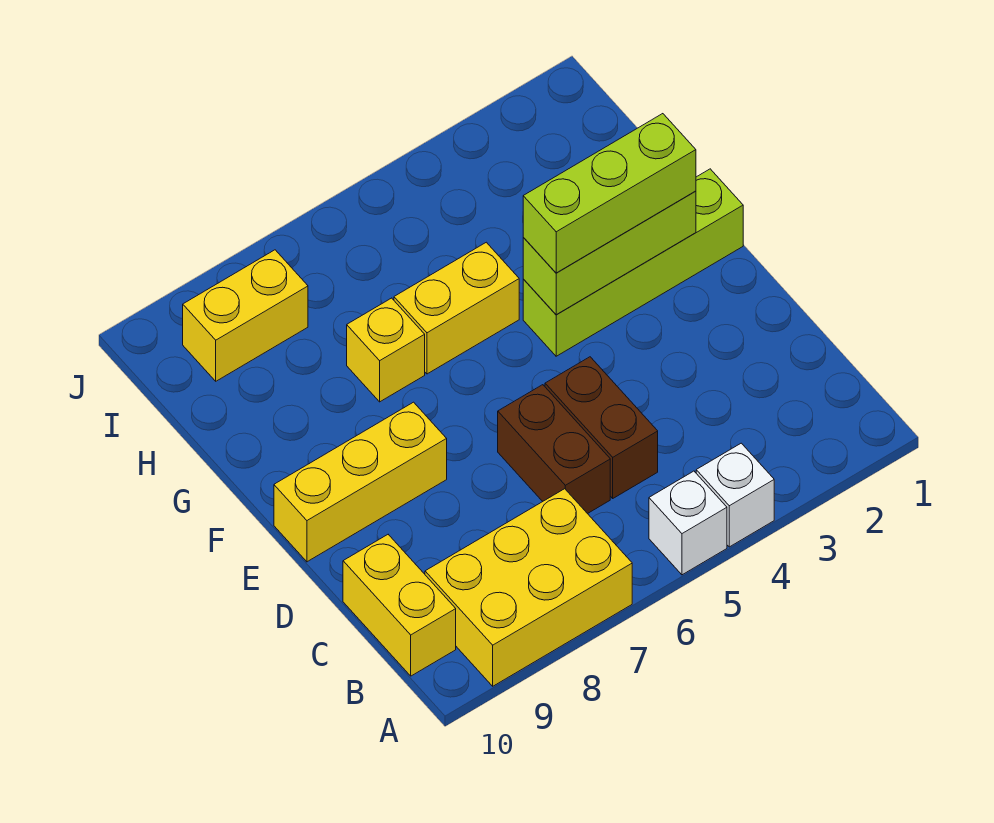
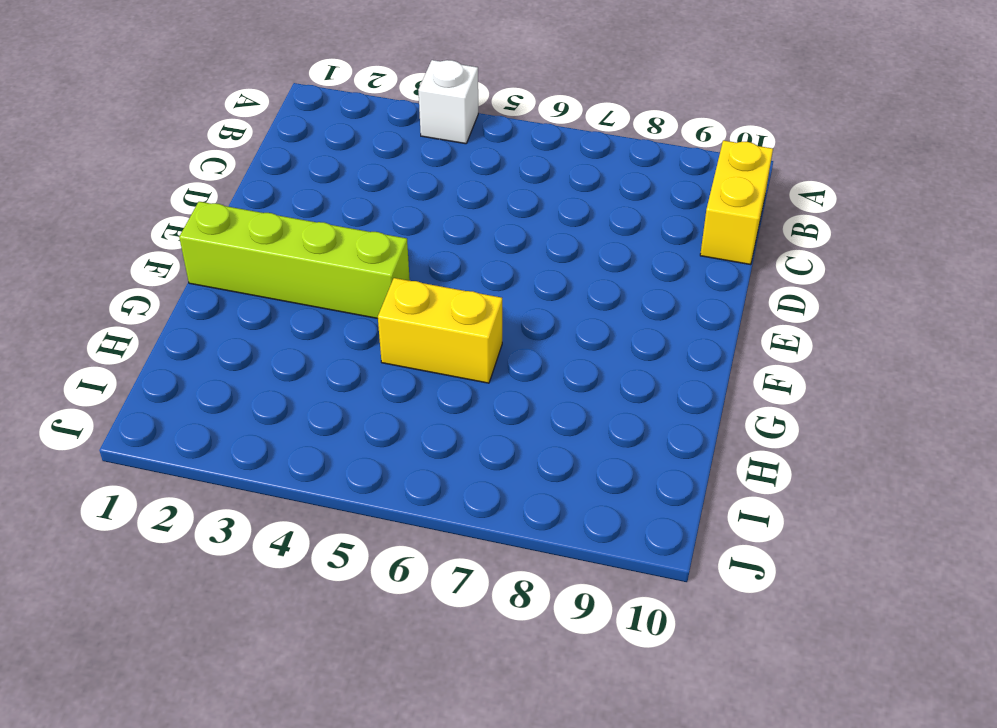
none -> white 1x1 brick [649,471,727,575]
none -> yellow 2x3 brick [425,489,632,686]
none -> brown 1x2 brick [545,357,658,498]

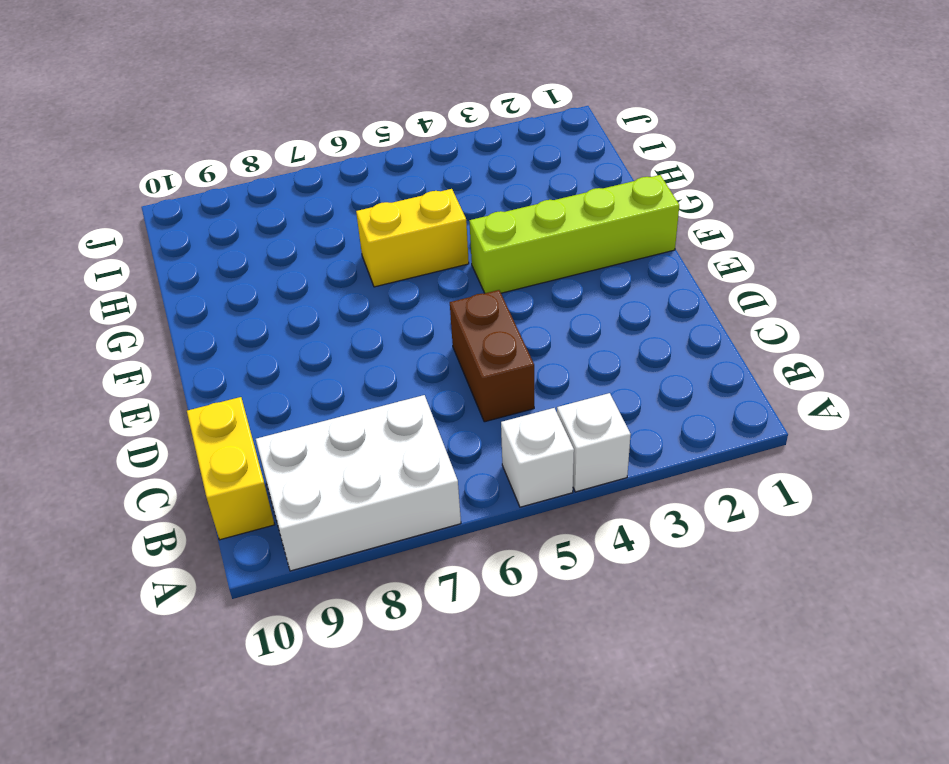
white 2x3 brick [256,395,461,571] -> yellow 2x3 brick [425,489,632,686]
none -> brown 1x2 brick [498,385,610,514]
none -> yellow 1x3 brick [274,402,447,562]
none -> yellow 1x1 brick [347,298,425,402]

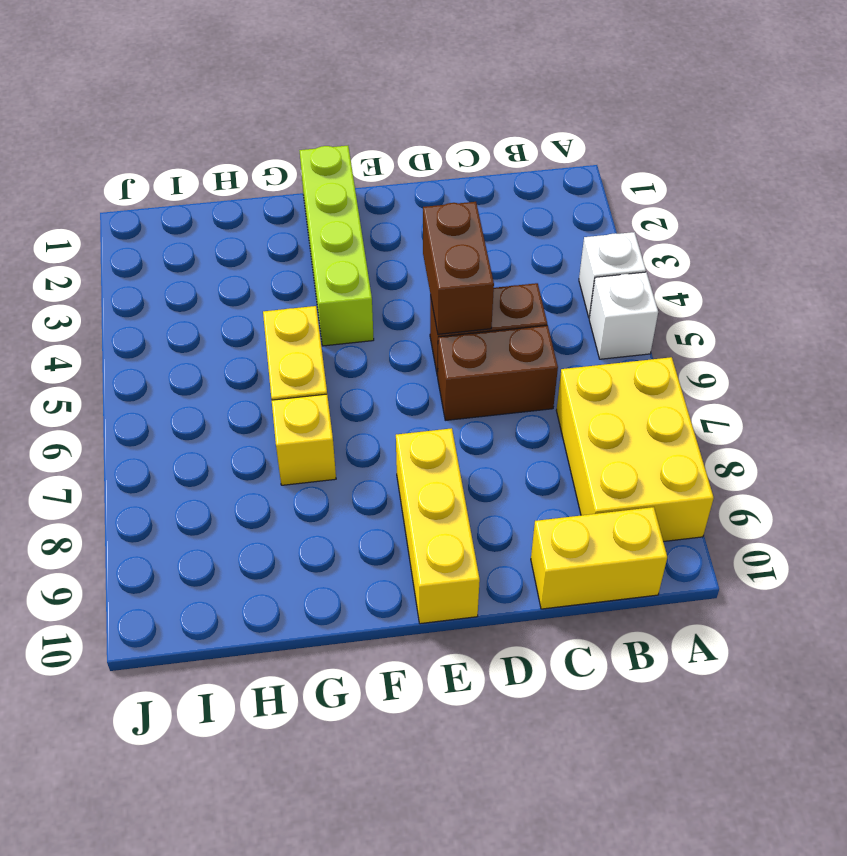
brown 1x2 brick [423,202,494,334] -> none
none -> yellow 1x2 brick [183,250,308,381]
none -> lime 1x3 brick [523,191,696,315]
none -> lime 1x3 brick [523,114,696,273]

